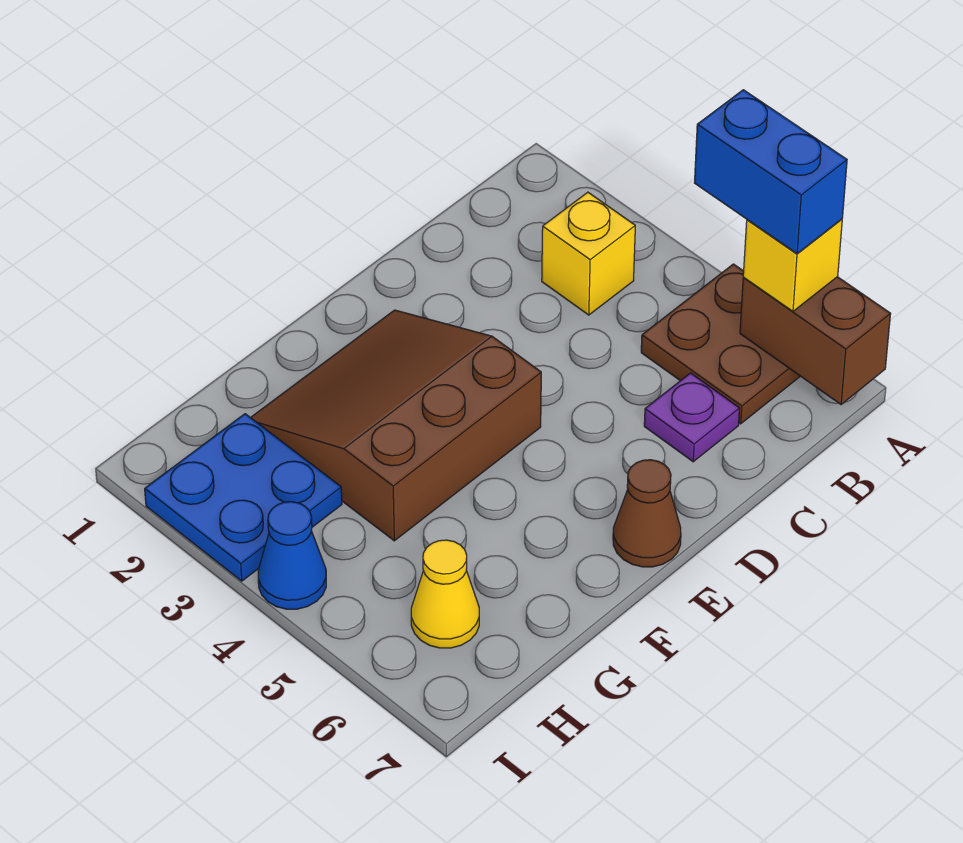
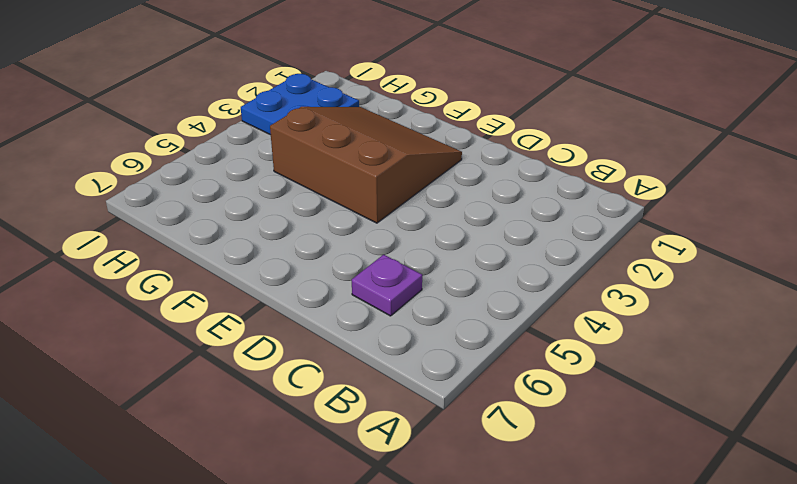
none -> brown 2x2 plate [641,264,800,424]
none -> yellow 1x1 brick [542,192,635,315]

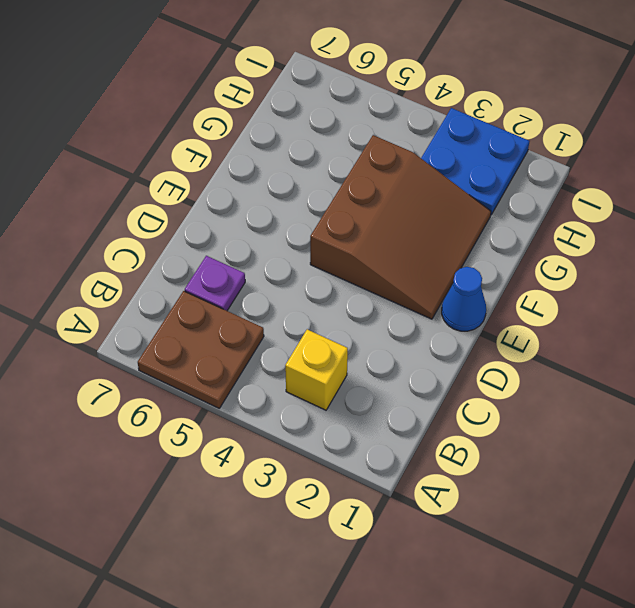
blue 1x1 cone [442,267,486,331] -> blue 1x1 cone moved to [258,502,326,609]
none -> brown 1x1 cone [613,460,681,567]
none -> yellow 1x1 cone [411,540,479,648]

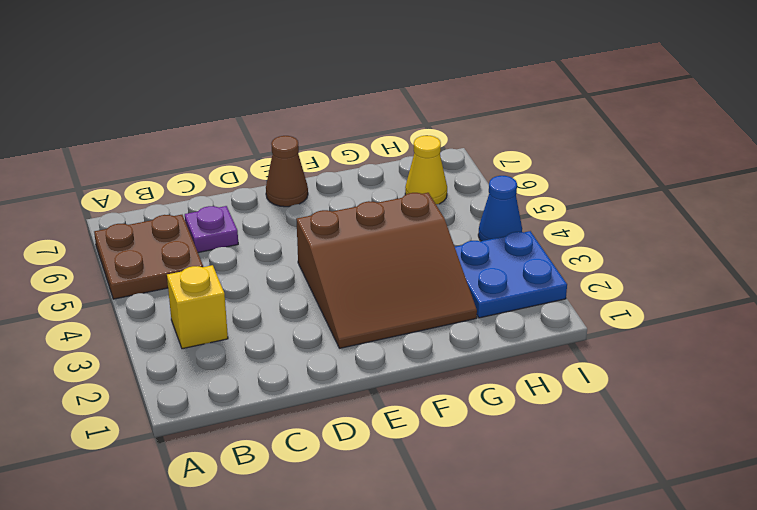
none -> brown 1x2 brick [740,277,890,404]
none -> yellow 1x1 brick [743,219,842,311]

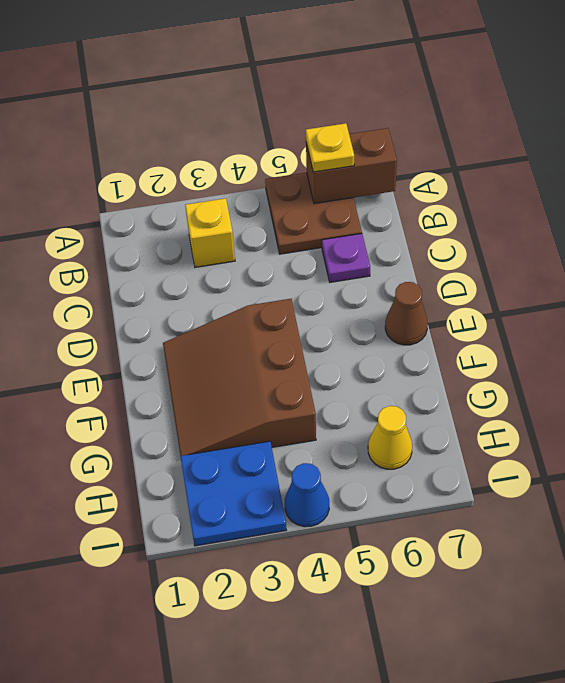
yellow 1x1 plate [306,123,354,172] -> yellow 1x1 brick [743,219,842,311]
none -> blue 1x2 brick [695,90,847,254]

